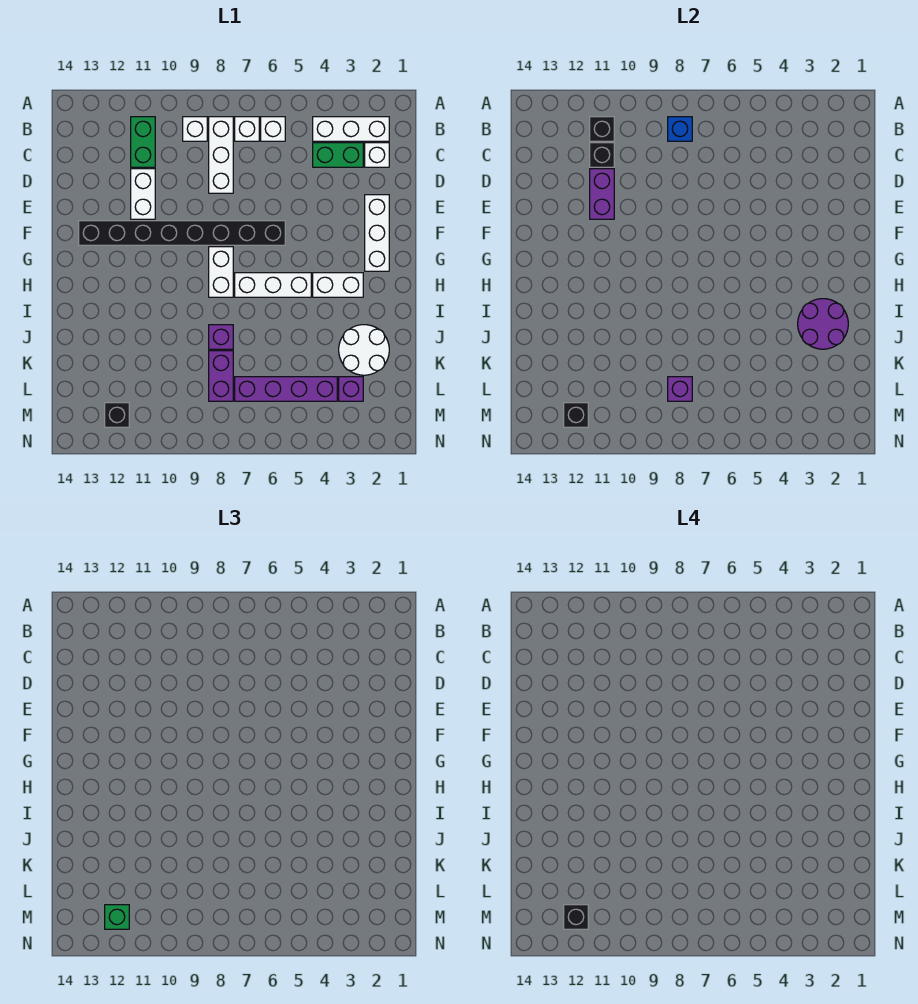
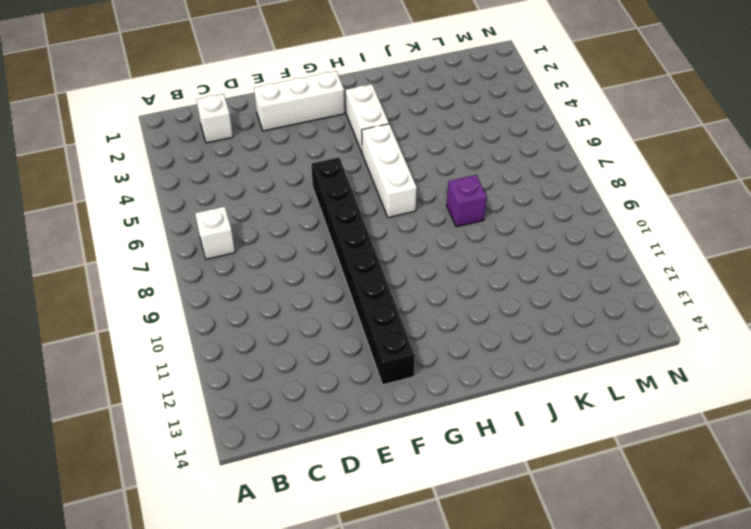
none -> white 1x3 brick [313,117,389,141]
none -> white 1x1 brick [261,117,285,141]
none -> white 1x3 brick [209,117,233,193]

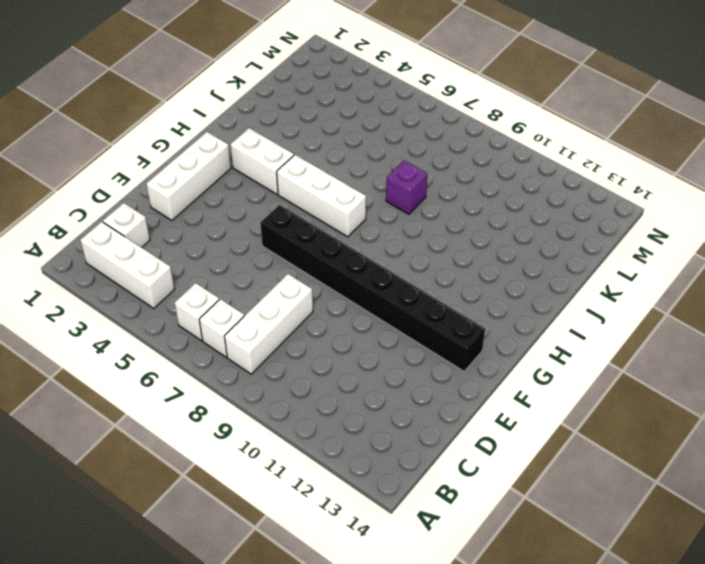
none -> white 1x1 brick [183,117,207,141]
none -> green 1x2 brick [131,117,155,167]
none -> green 1x2 brick [313,143,363,167]

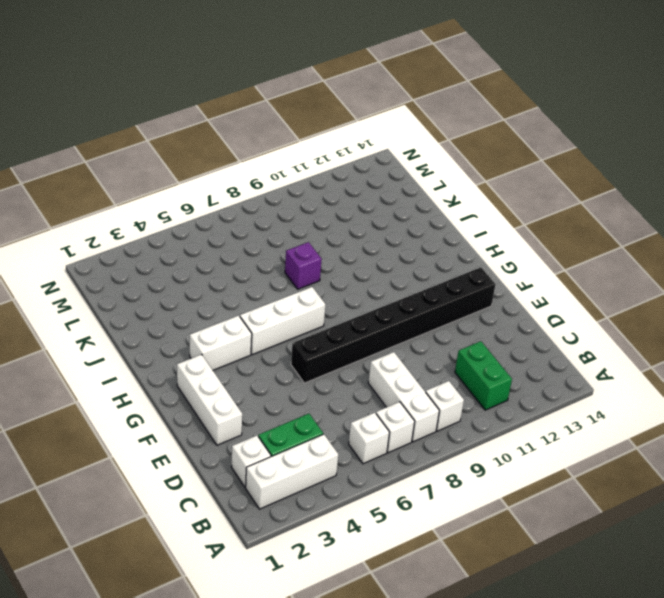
none -> white 1x2 brick [131,169,155,219]
none -> white 1x2 brick [209,247,233,297]
none -> white 2x2 round brick [339,325,389,375]

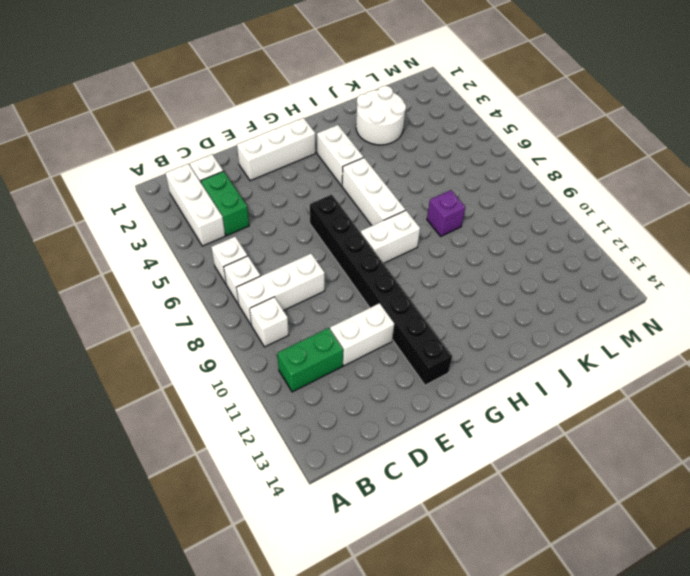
none -> purple 1x2 brick [209,351,233,401]
none -> purple 1x1 brick [339,377,363,401]
none -> purple 1x4 brick [235,377,337,401]

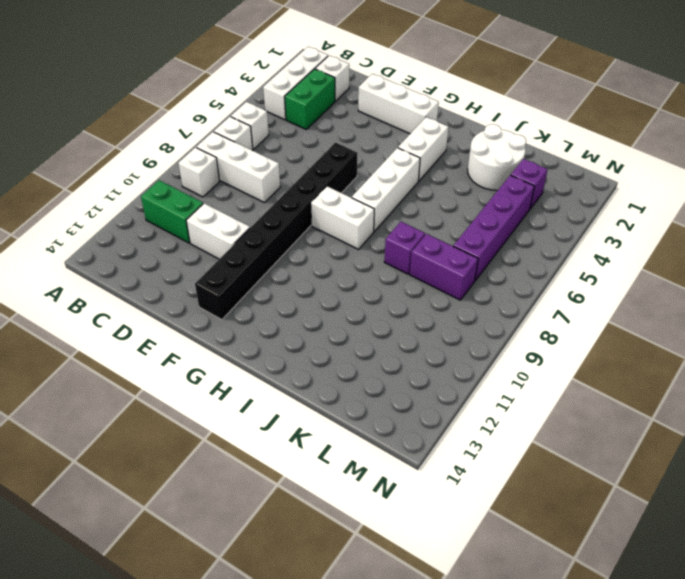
none -> black 1x1 brick [105,403,129,427]
none -> blue 1x1 brick [668,117,692,141]
none -> black 1x1 brick [590,117,614,141]

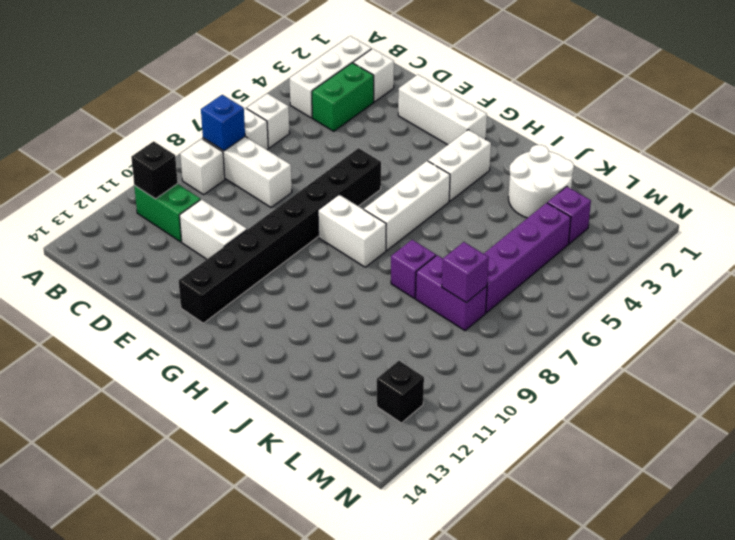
none -> black 1x1 brick [590,143,614,167]
none -> purple 1x2 brick [590,169,614,219]
none -> purple 2x2 round brick [798,299,848,349]

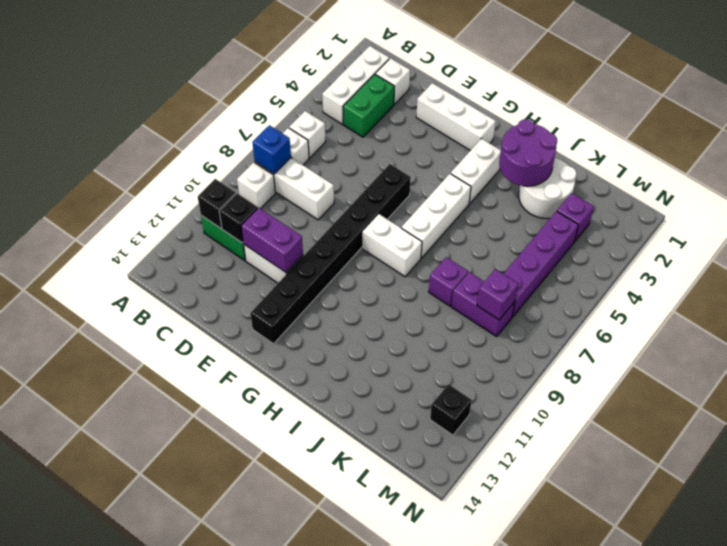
none -> black 1x1 brick [564,403,588,427]
none -> green 1x1 brick [105,905,129,929]
none -> black 1x1 brick [564,905,588,929]

